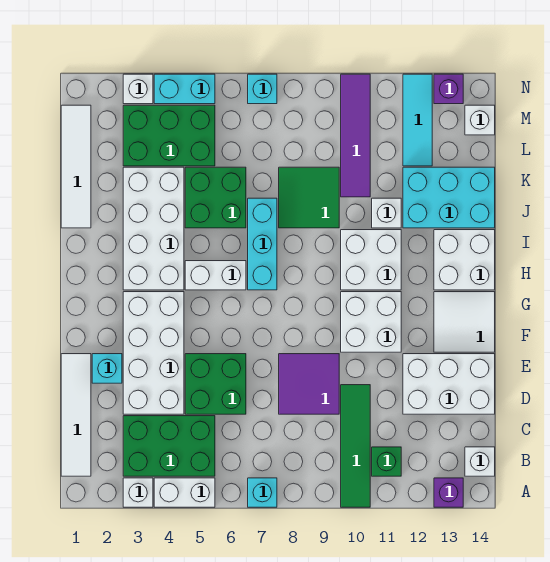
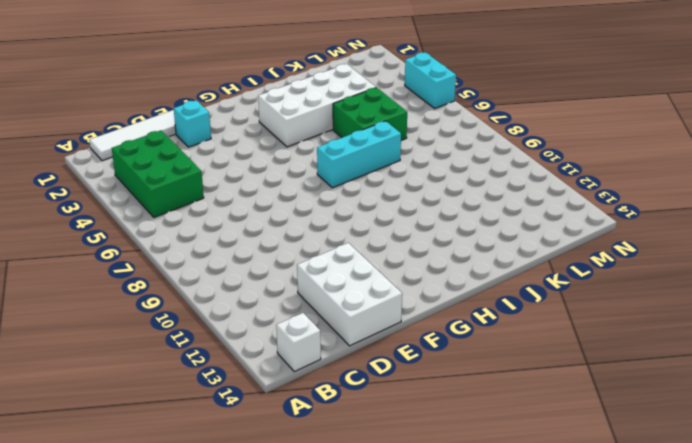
none -> white 1x1 brick [123,478,153,507]
none -> white 1x2 brick [154,478,215,507]
none -> cyan 1x1 brick [248,478,277,507]
none -> green 1x4 tile [341,385,370,507]

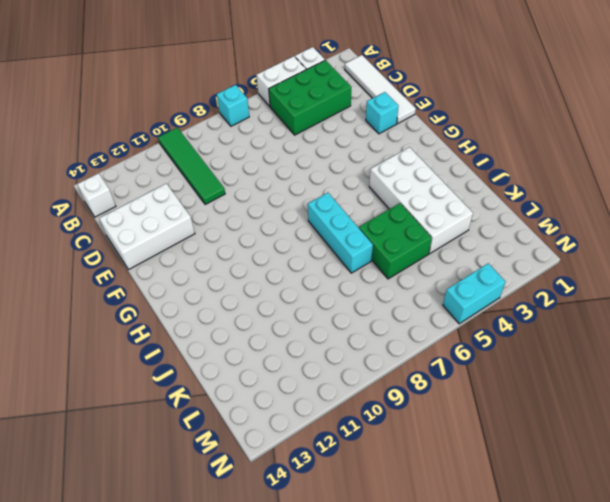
none -> purple 1x1 brick [434,478,463,507]
none -> green 1x1 brick [372,447,401,476]
none -> white 2x4 brick [123,292,184,414]
none -> green 2x2 brick [185,354,246,414]

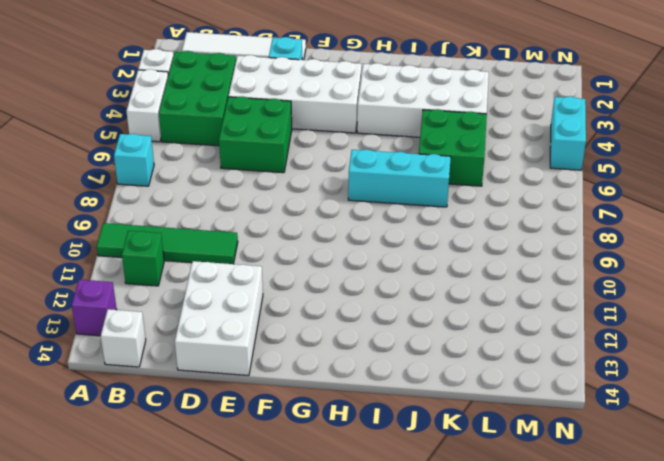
none -> purple 2x2 tile [279,354,339,414]
none -> white 2x2 brick [341,292,401,352]
none -> white 2x2 tile [434,292,495,352]
none -> white 1x2 brick [185,261,246,290]

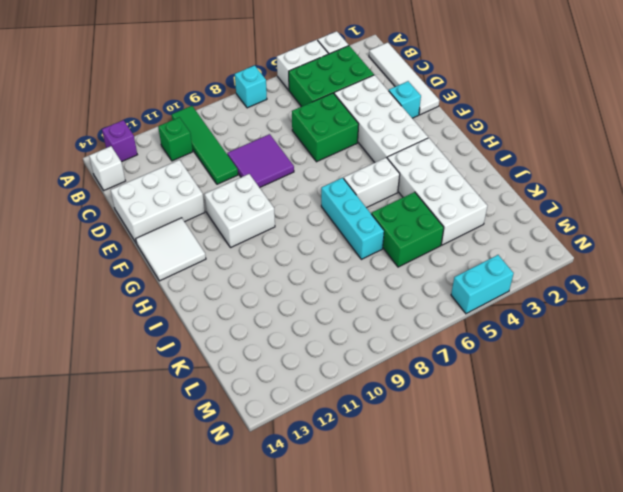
none -> white 2x2 brick [341,230,401,290]
none -> white 2x2 brick [434,230,495,290]
none -> white 1x4 tile [61,105,91,228]
none -> green 2x2 tile [279,167,339,228]

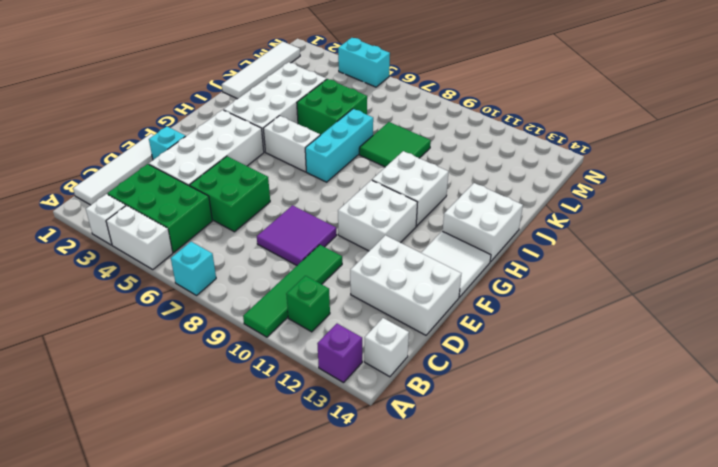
none -> white 1x1 brick [372,198,401,228]
none -> cyan 2x3 brick [403,167,495,228]
none -> purple 1x4 tile [341,74,370,197]
none -> green 2x3 brick [123,105,215,166]

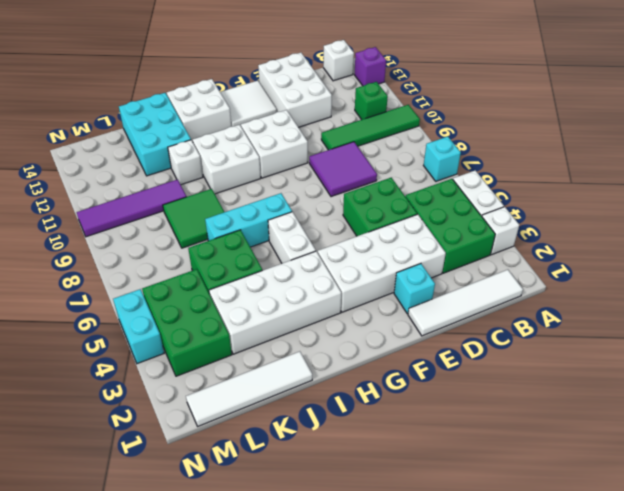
none -> cyan 1x3 tile [403,74,432,166]
none -> white 1x1 brick [465,105,495,135]
none -> white 1x1 brick [123,74,153,104]
none -> cyan 1x1 brick [248,74,277,104]

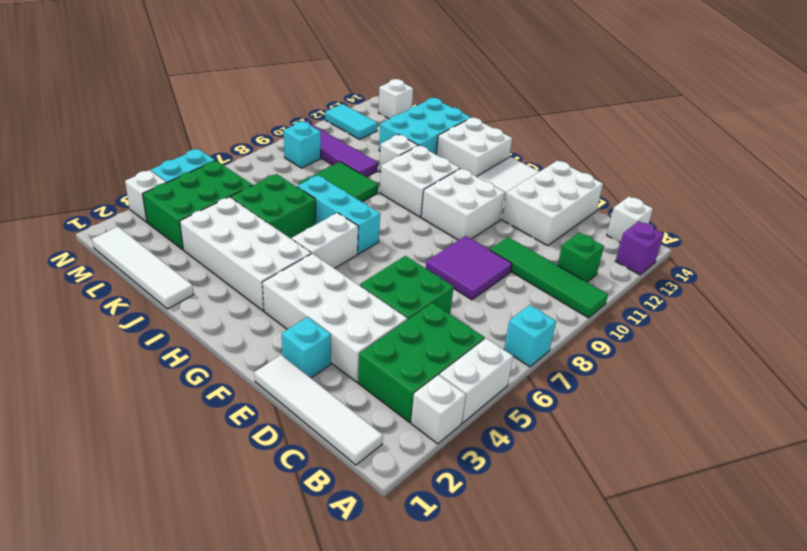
cyan 1x1 brick [284,121,321,168] -> cyan 1x1 brick moved to [248,74,277,104]
cyan 1x2 tile [325,104,377,139] -> cyan 1x3 tile [403,74,432,166]
none -> purple 1x1 brick [434,74,463,104]

